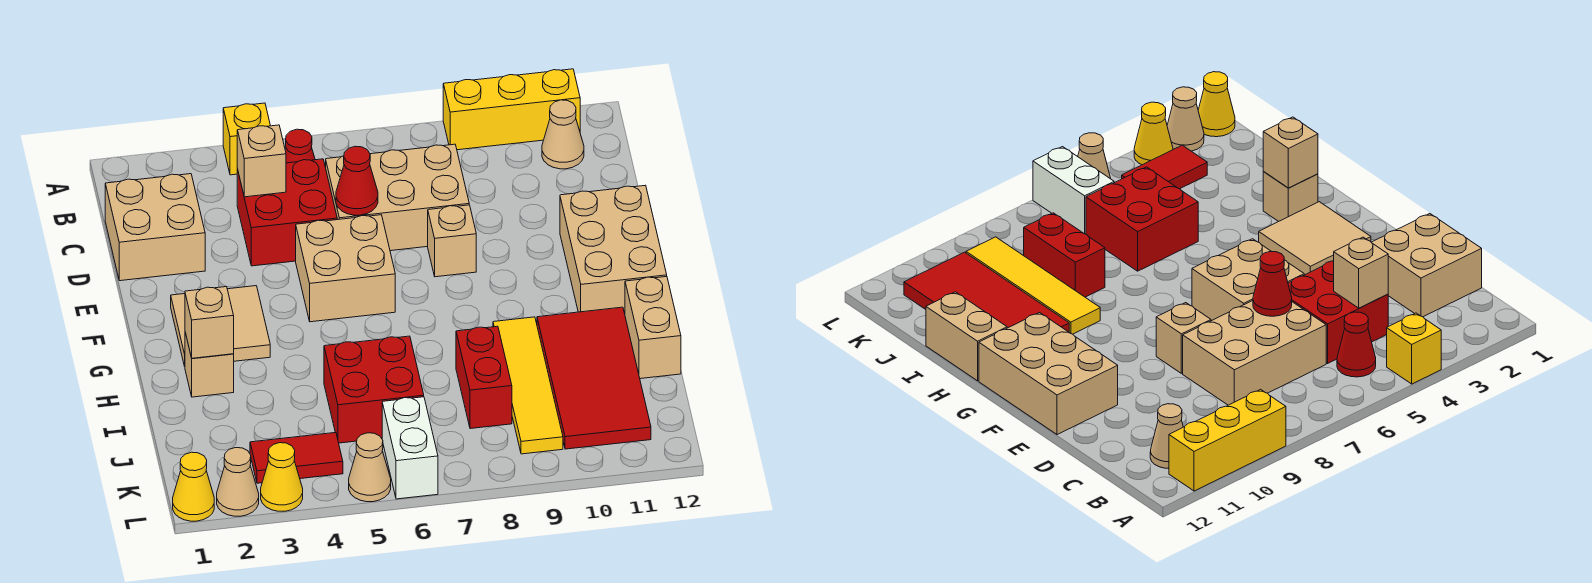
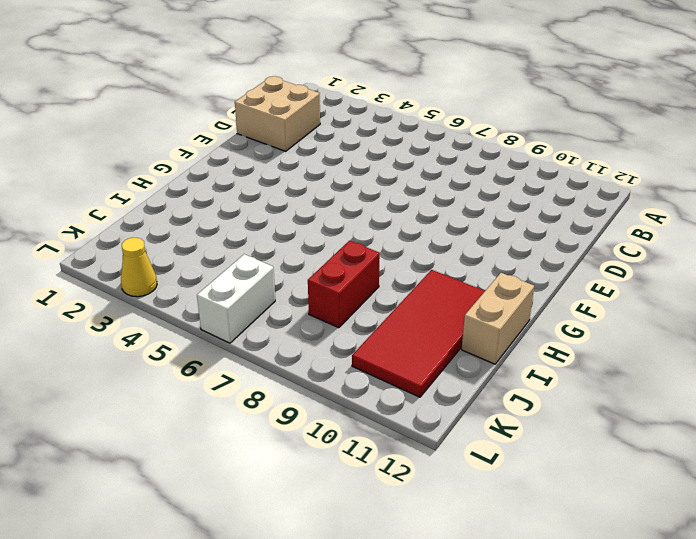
none -> yellow 1x1 brick [223,103,270,175]
none -> yellow 1x3 brick [443,69,580,150]
none -> red 1x1 cone [285,129,315,163]

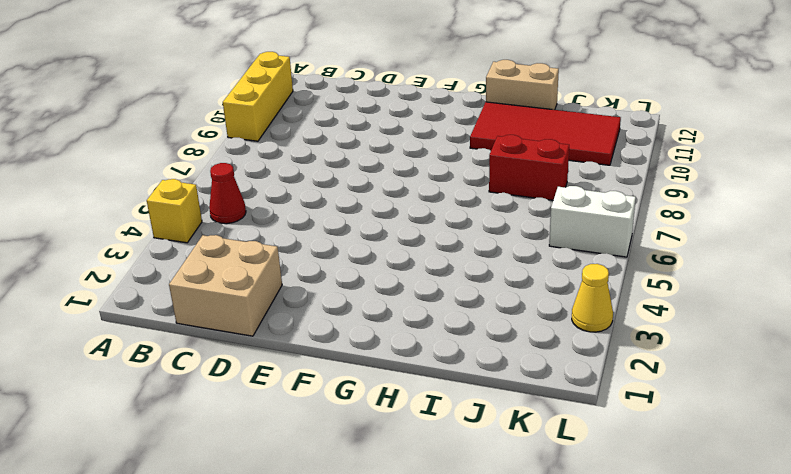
none -> tan 1x1 cone [542,100,584,169]
none -> red 2x2 brick [237,159,337,266]
none -> tan 2x3 brick [326,144,469,251]

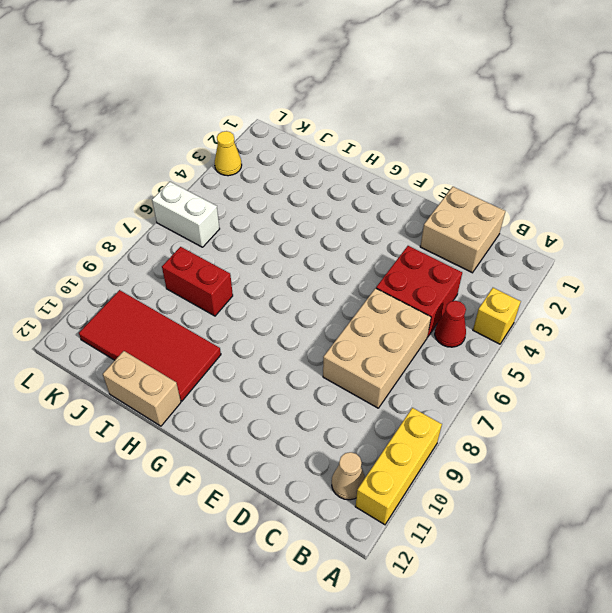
none -> tan 2x2 brick [296,215,395,322]
none -> tan 1x1 brick [428,205,476,277]
none -> tan 2x3 brick [560,185,667,313]

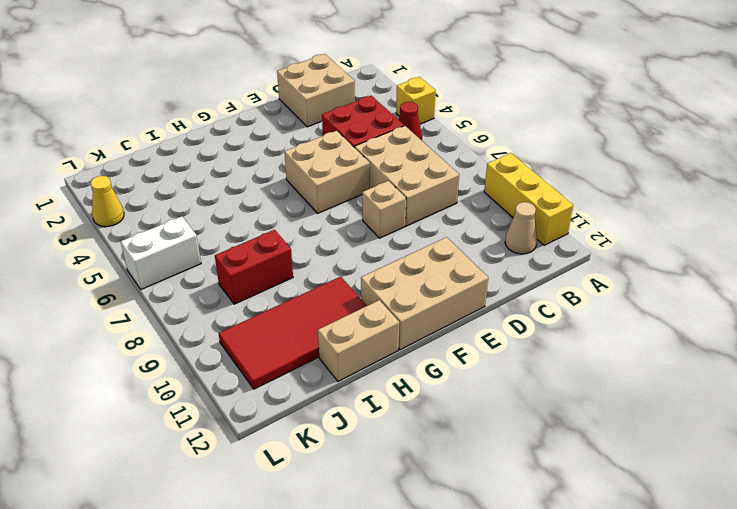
none -> tan 2x2 tile [171,286,270,366]
none -> tan 1x1 brick [185,333,234,397]
none -> yellow 1x4 tile [493,317,563,454]

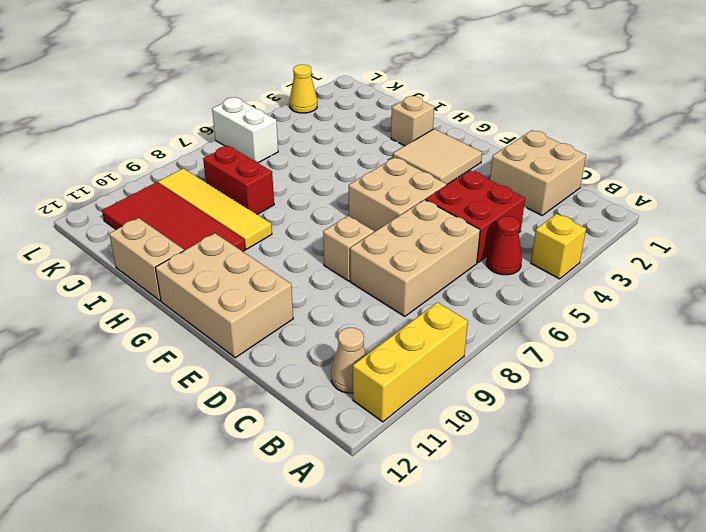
none -> red 2x2 brick [324,336,424,443]
none -> red 1x2 tile [250,432,343,483]
none -> yellow 1x1 cone [173,452,214,521]

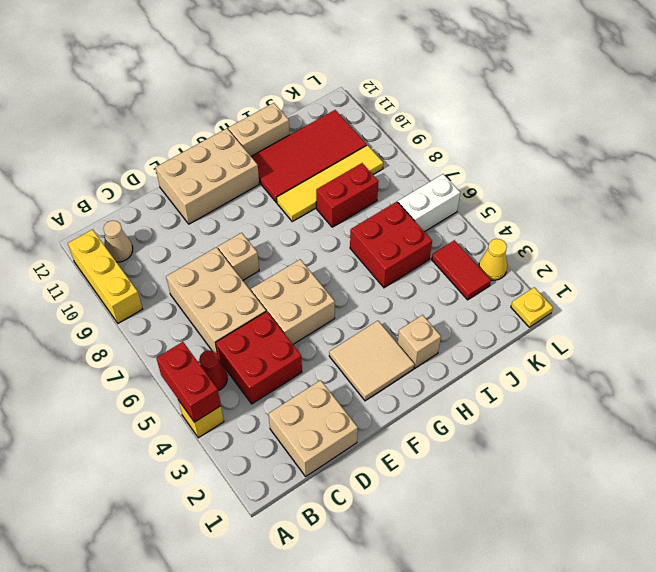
red 1x2 brick [156,342,221,422] -> none
yellow 1x1 plate [511,287,553,327] -> yellow 1x1 cone [173,452,214,521]
none -> tan 1x1 cone [217,448,259,516]
none -> tan 1x1 cone [349,433,391,502]
none -> tan 1x1 brick [237,125,286,197]

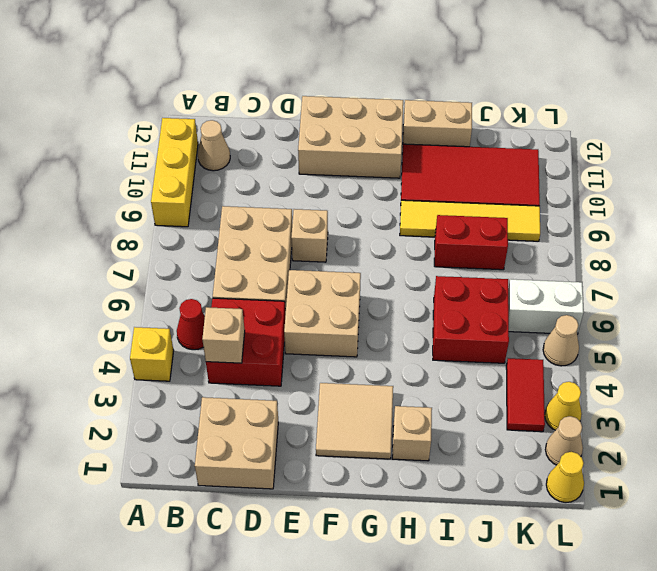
none -> red 1x1 cone [336,146,378,215]
none -> tan 1x1 brick [185,287,234,358]

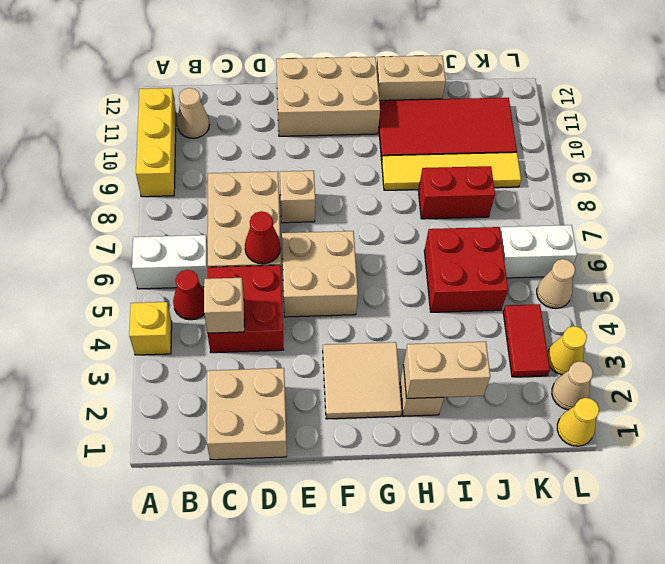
white 1x2 brick [132,235,208,289] -> none
tan 1x2 brick [404,342,490,398] -> tan 1x1 brick [185,287,234,358]

